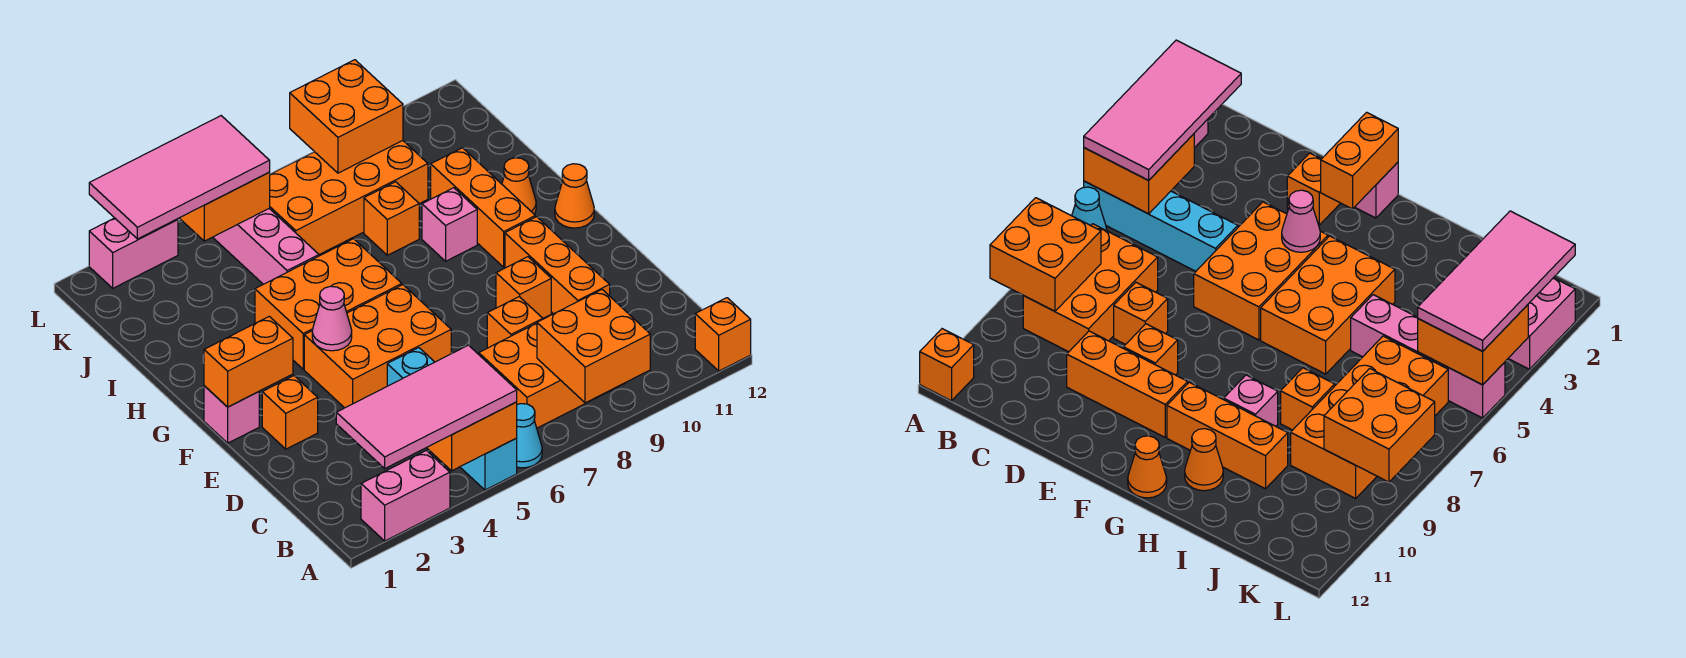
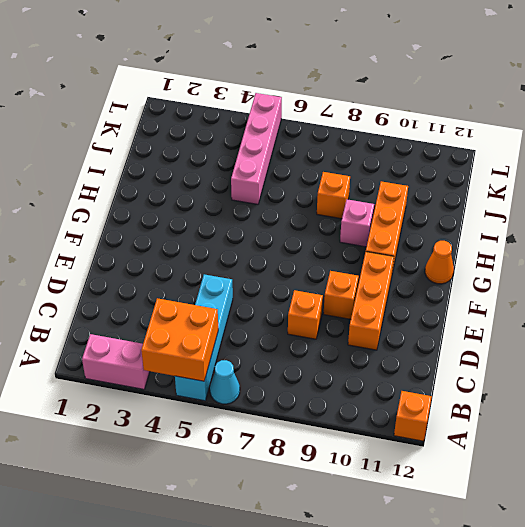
none -> orange 2x3 brick [479,323,625,428]
none -> orange 1x1 brick [262,376,318,449]
none -> orange 2x3 brick [304,285,451,408]

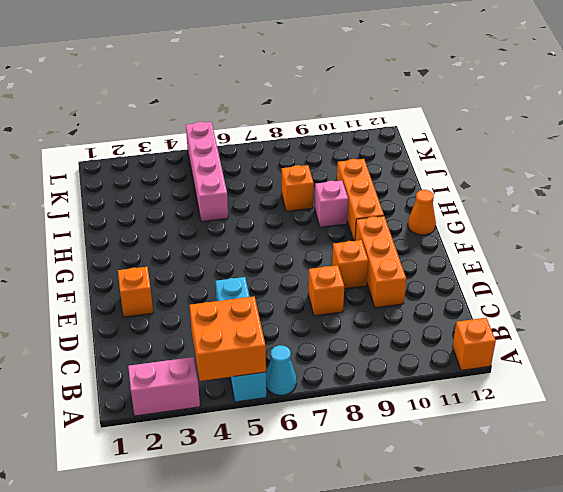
none -> orange 2x3 brick [479,323,625,428]
none -> orange 2x3 brick [304,285,451,408]
none -> pink 1x1 brick [204,386,259,443]

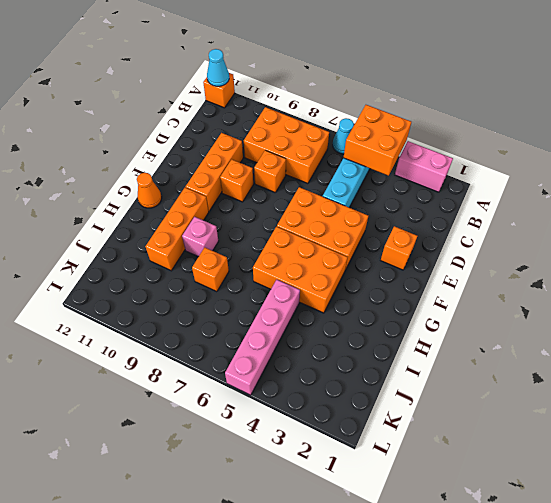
cyan 1x1 cone [207,49,229,86] -> none
none -> pink 1x1 brick [204,386,259,443]
none -> orange 1x1 cone [502,158,536,214]
none -> orange 2x4 brick [269,141,428,255]

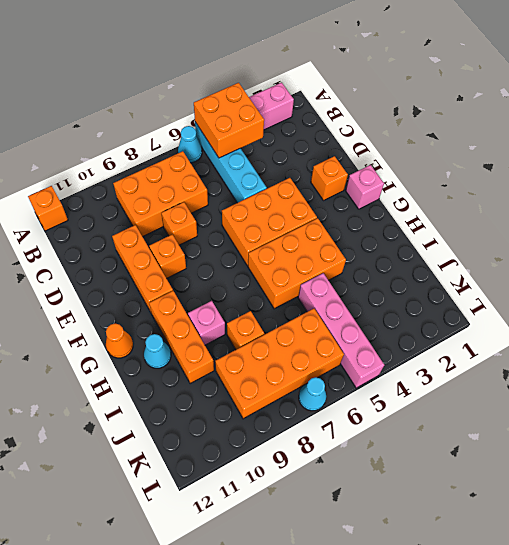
cyan 1x1 cone [144,334,171,368] -> orange 1x1 cone [502,158,536,214]
cyan 1x1 cone [299,377,326,411] -> none
none -> pink 1x2 brick [89,218,178,288]
none -> orange 2x2 brick [537,290,650,403]
none -> orange 1x2 brick [204,316,293,407]

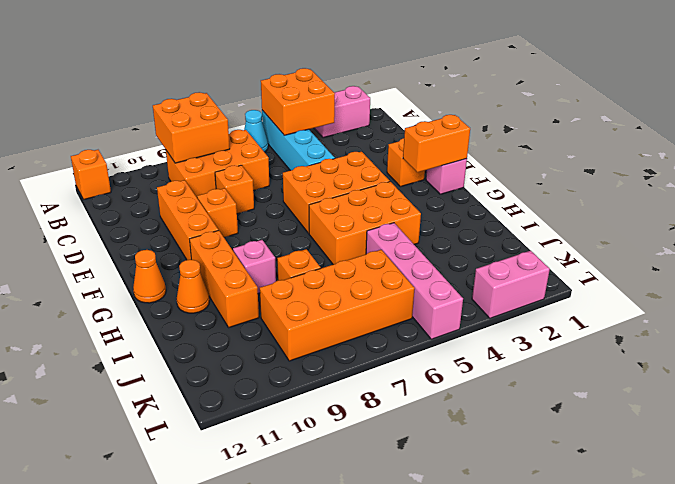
none -> pink 1x1 cone [312,286,352,351]
none -> orange 2x2 brick [180,172,270,241]
none -> orange 2x2 brick [290,60,403,173]

